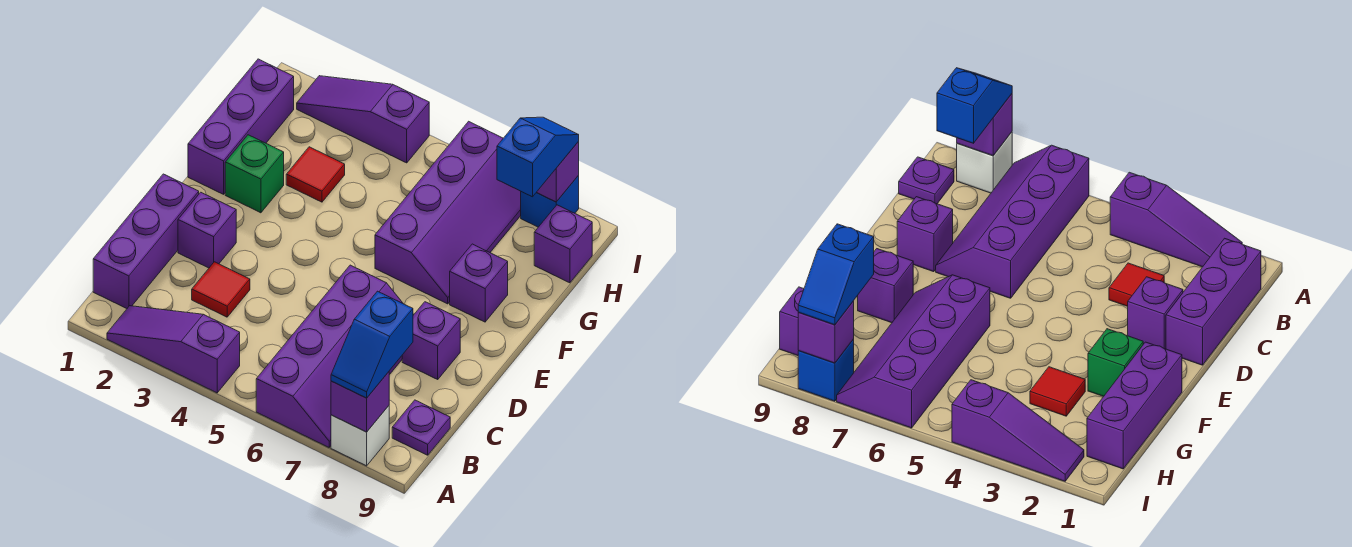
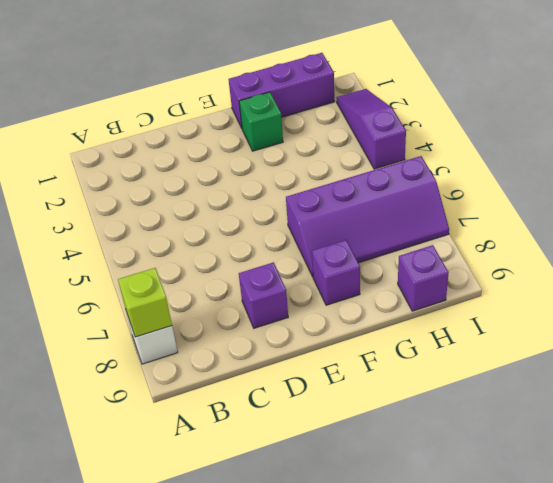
lime 1x1 brick [118,268,172,337] -> purple 1x1 brick [331,372,389,432]
none -> purple 1x3 slope [107,306,240,393]
none -> purple 2x4 slope [256,265,402,447]
none -> purple 1x3 brick [93,174,199,309]

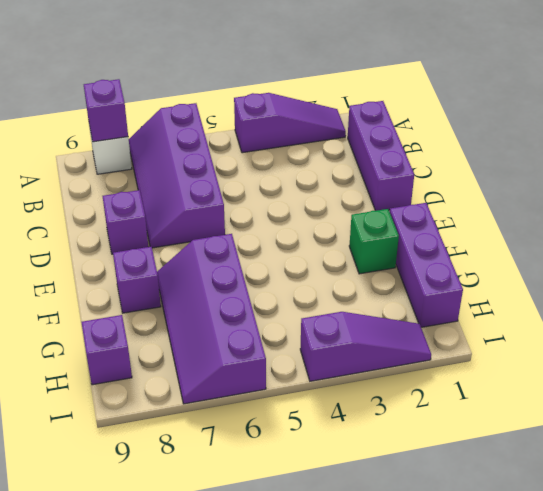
none -> purple 1x1 plate [392,400,450,455]
none -> red 1x1 tile [192,262,250,317]
none -> purple 1x1 brick [178,192,236,268]

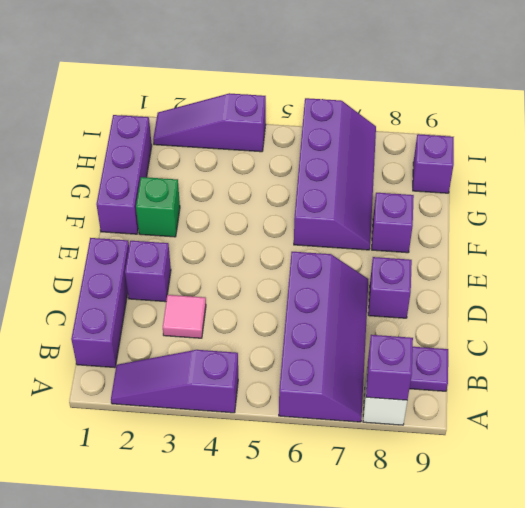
pink 1x1 tile [163,295,206,338] -> red 1x1 tile [192,262,250,317]
none -> red 1x1 tile [286,147,345,202]
none -> blue 1x1 brick [521,176,579,227]
none -> purple 1x1 brick [536,142,579,202]

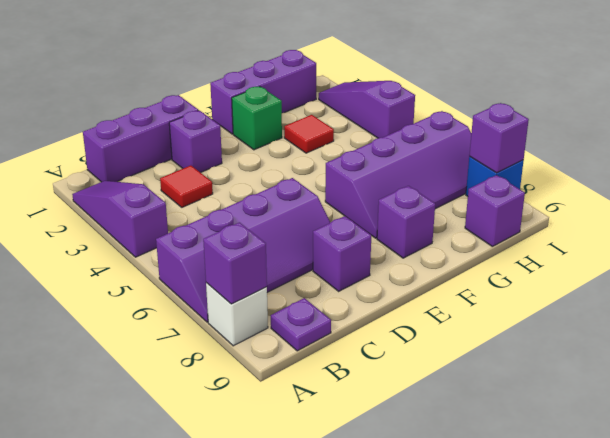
none -> blue 1x2 slope [331,291,413,398]
none -> blue 1x2 slope [497,117,579,197]

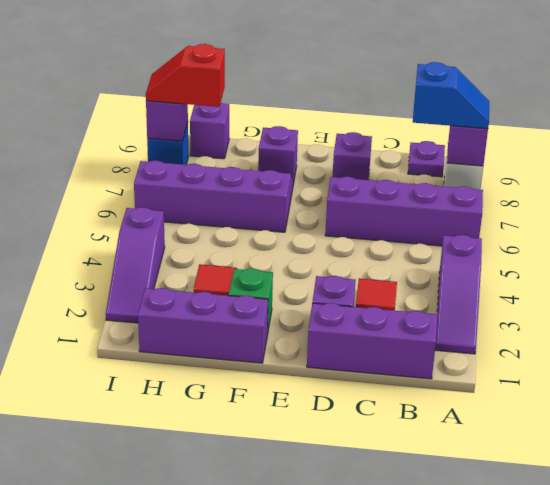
red 1x2 slope [146,44,225,107] -> blue 1x2 slope [497,117,579,197]

